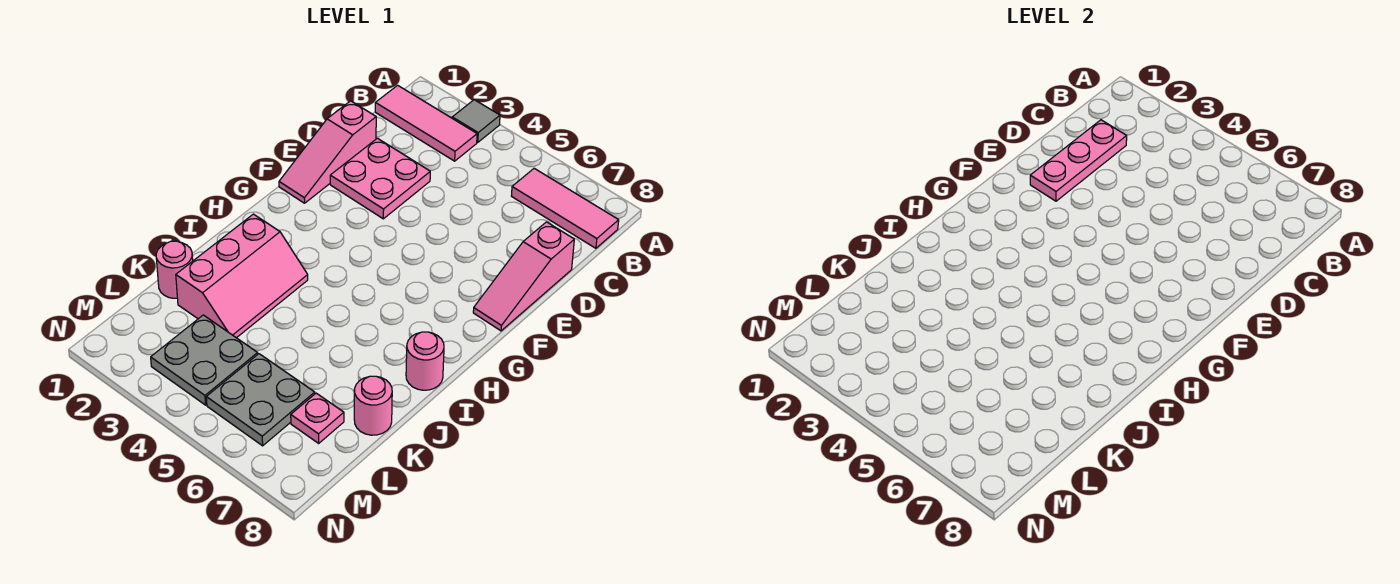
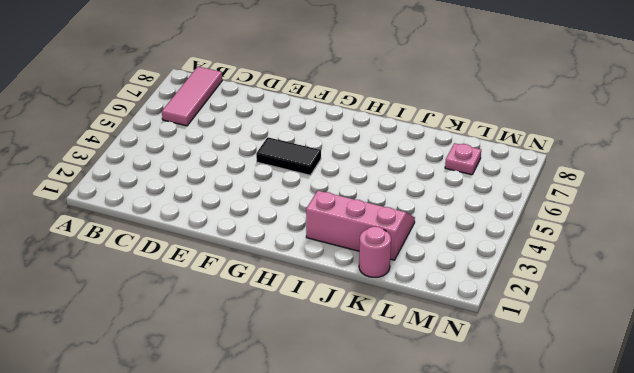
black 1x2 tile [256,137,321,175] -> none
none -> grey 1x1 tile [452,100,500,142]
none -> pink 1x3 tile [375,85,477,161]
none -> pink 1x3 slope [279,101,376,203]

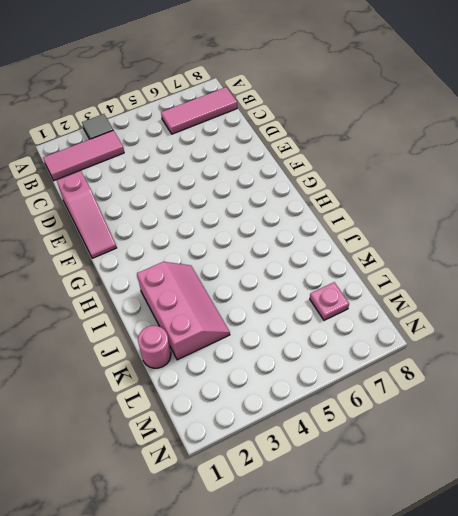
none -> pink 2x2 plate [330,138,430,219]
none -> pink 1x3 slope [473,222,574,331]
none -> pink 1x1 round brick [406,332,444,390]

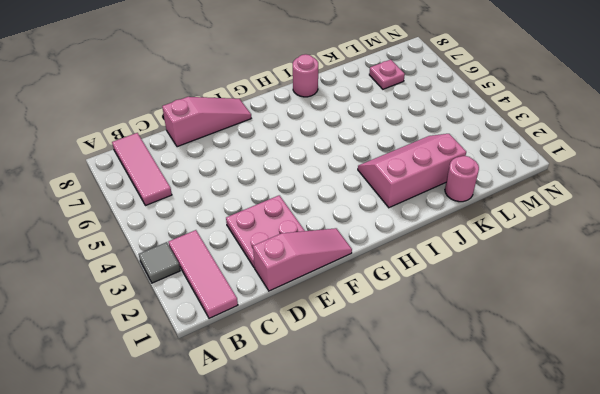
none -> pink 1x1 round brick [354,376,392,435]
none -> grey 2x2 plate [151,315,258,405]
none -> grey 2x2 plate [206,354,315,446]

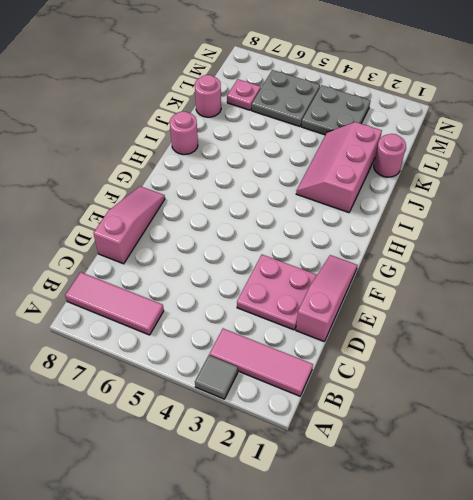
none -> pink 1x3 plate [1030,120,1127,201]

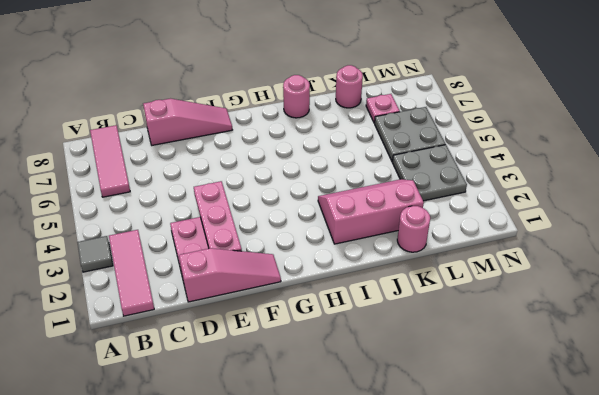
pink 1x3 plate [194,181,242,251] -> pink 1x3 plate turned to [1030,120,1127,201]

